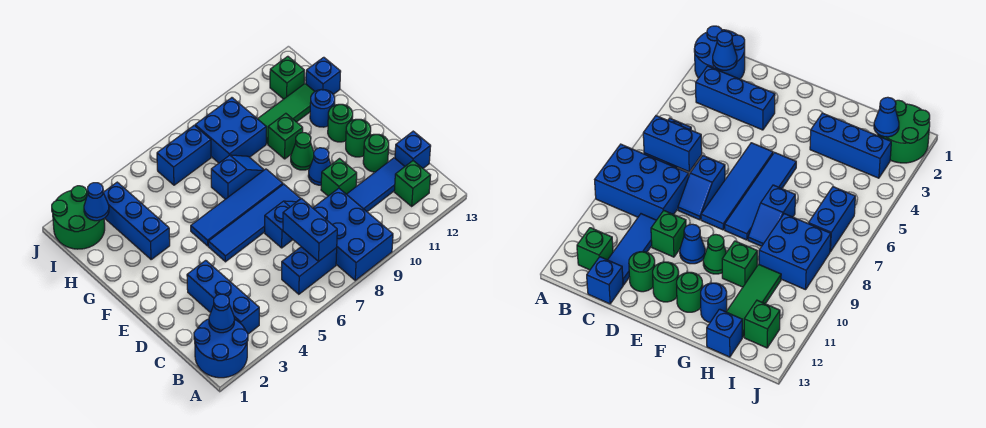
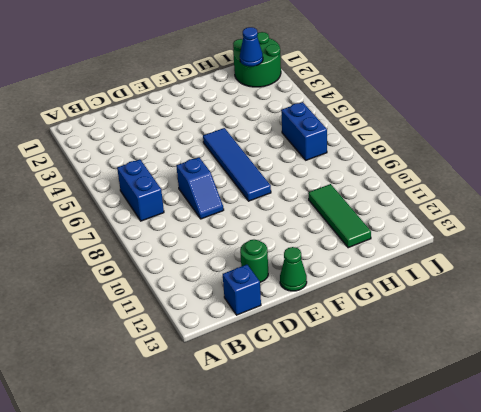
green 1x1 cone [280,247,307,291] -> green 1x1 cone moved to [291,133,314,170]
none -> blue 2x2 round brick [194,319,248,378]
none -> blue 2x3 brick [313,188,393,280]
none -> blue 1x3 brick [187,260,259,334]

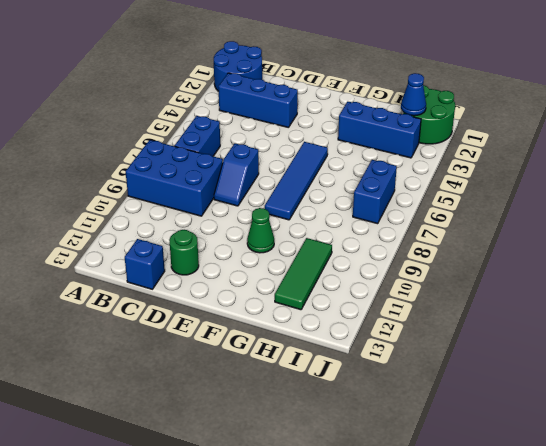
none -> green 1x1 brick [394,161,431,206]
none -> blue 1x3 tile [347,158,405,212]
none -> green 1x1 brick [321,159,357,196]

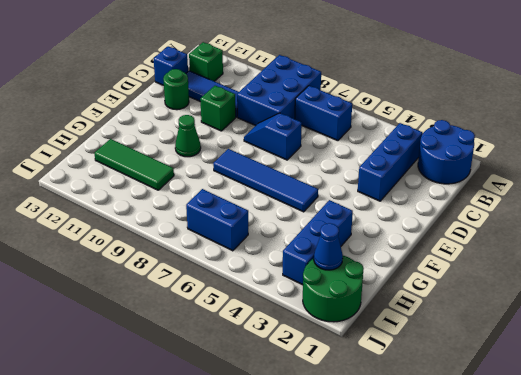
none -> blue 1x4 tile [208,184,301,262]
none -> blue 1x1 cone [308,148,331,185]
none -> green 1x1 round brick [346,119,371,157]

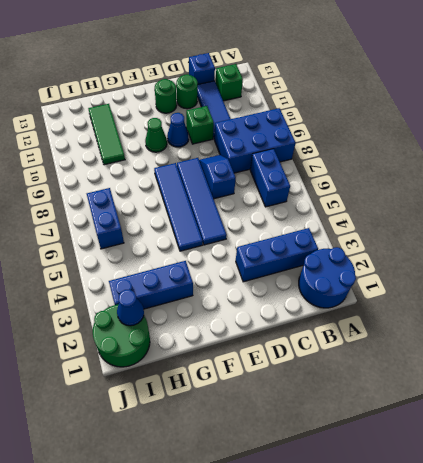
none -> green 1x1 round brick [328,104,353,142]
none -> blue 1x2 slope [211,155,264,199]
none -> green 1x1 brick [268,113,303,159]

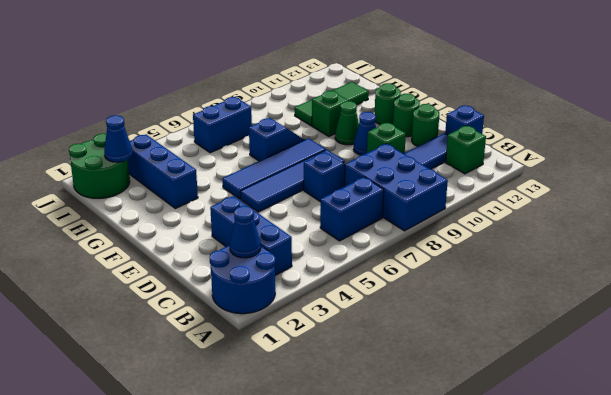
none -> blue 1x1 round brick [310,90,335,127]
none -> blue 2x2 brick [195,98,266,163]
none -> blue 1x1 brick [306,57,341,94]

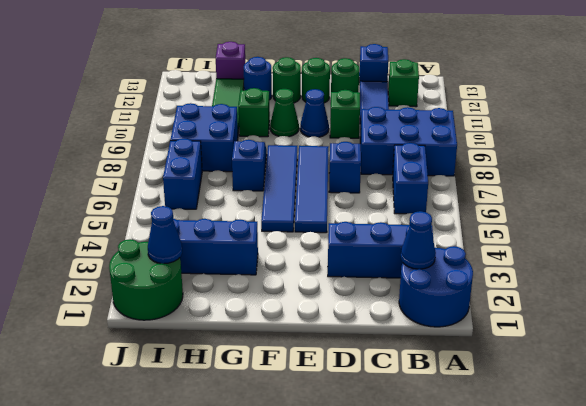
purple 1x1 brick [216,42,245,79] -> blue 1x1 brick [306,57,341,94]
none -> green 1x1 brick [270,56,304,99]
none -> blue 1x2 brick [283,199,337,262]

